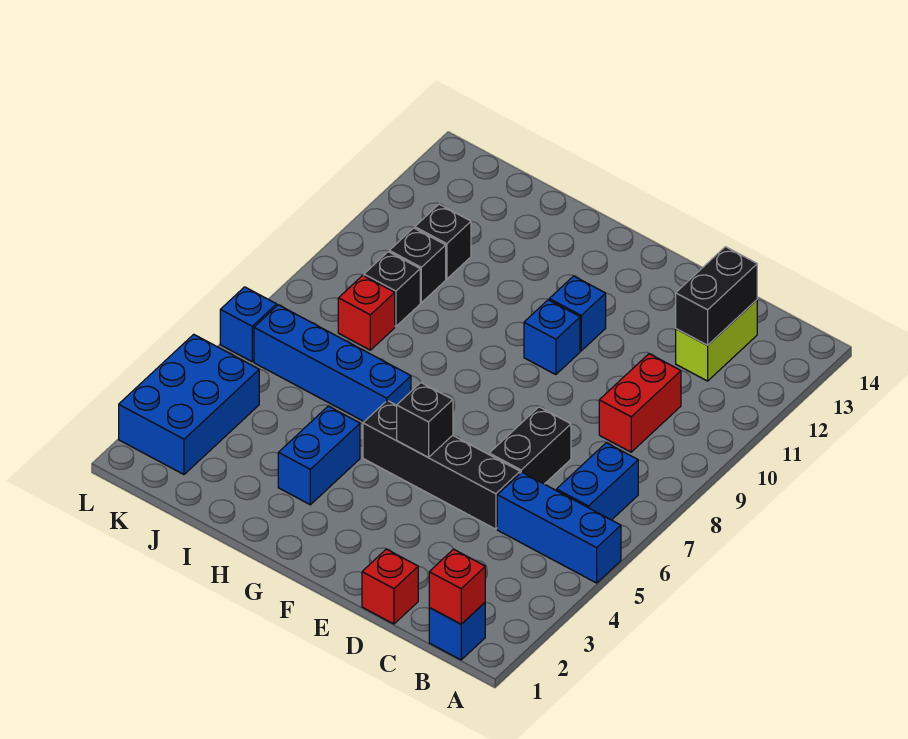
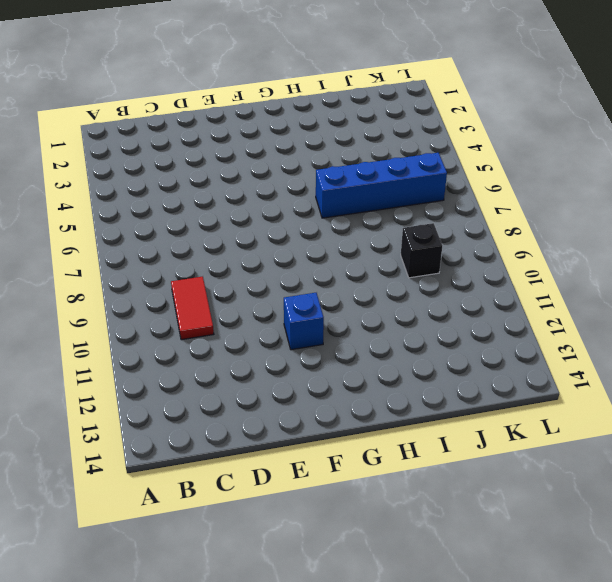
red 1x2 tile [171,277,214,340] -> red 1x2 brick [599,354,681,452]
none -> blue 1x3 brick [497,472,621,583]
none -> blue 1x1 brick [429,603,485,660]
none -> blue 1x2 brick [557,443,638,520]

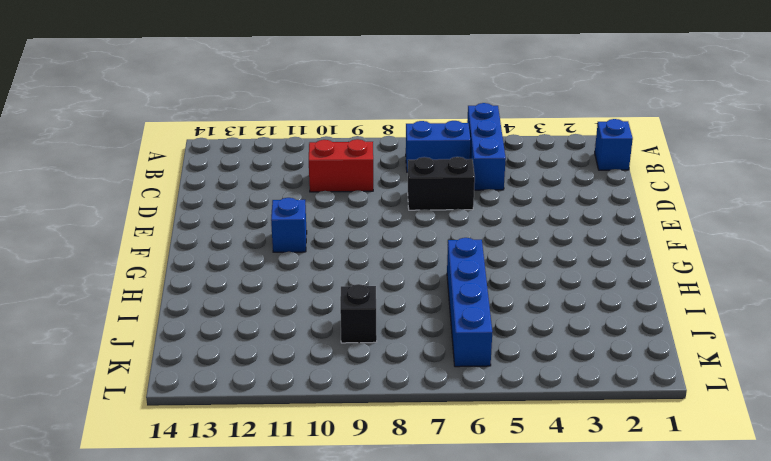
none -> lime 1x2 brick [676,300,757,381]
none -> red 1x1 brick [362,549,418,624]
none -> black 1x4 brick [363,400,520,529]

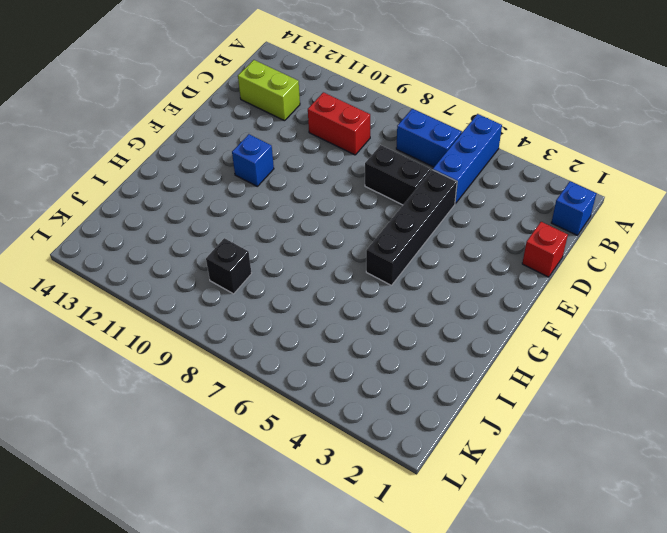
none -> blue 1x1 brick [524,300,580,375]
none -> blue 1x2 brick [278,406,360,505]
none -> blue 1x4 brick [254,305,411,421]

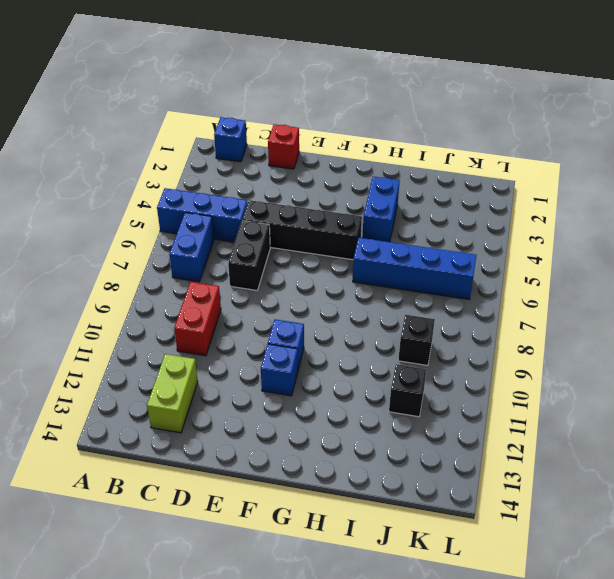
none -> red 1x1 brick [338,275,395,350]
none -> black 1x1 brick [389,228,446,303]
none -> blue 2x3 brick [119,334,259,474]

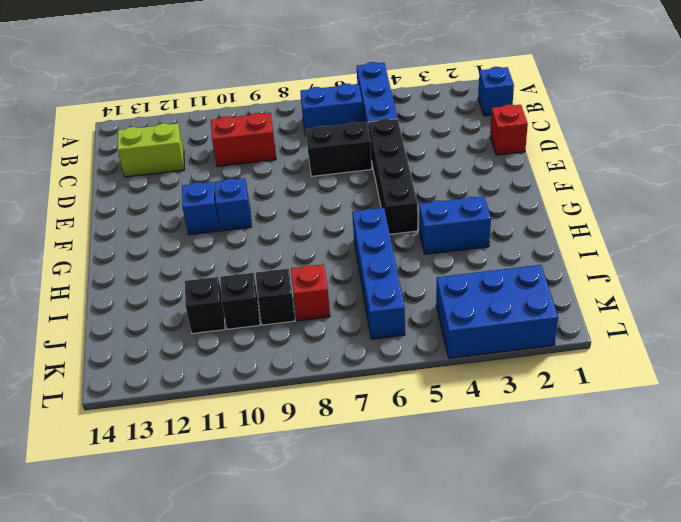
none -> blue 1x1 brick [220,287,277,362]
none -> red 1x1 brick [429,549,485,624]
none -> black 1x2 brick [676,247,757,345]

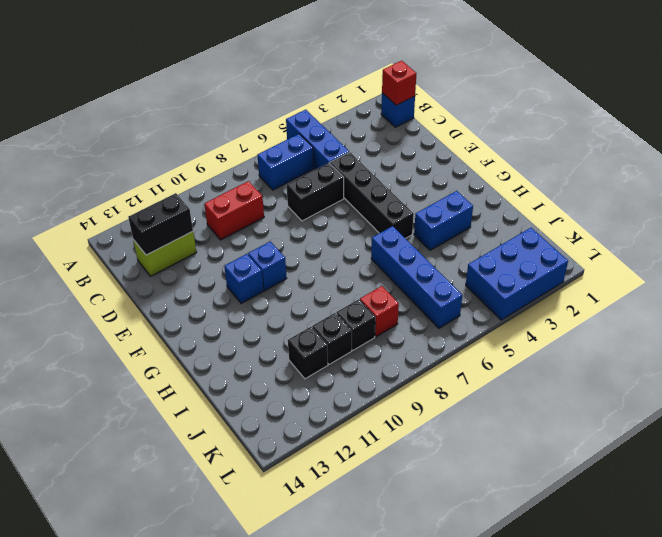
none -> red 1x1 brick [362,549,418,624]
none -> blue 1x1 brick [220,287,277,362]
none -> black 1x1 brick [397,383,453,457]

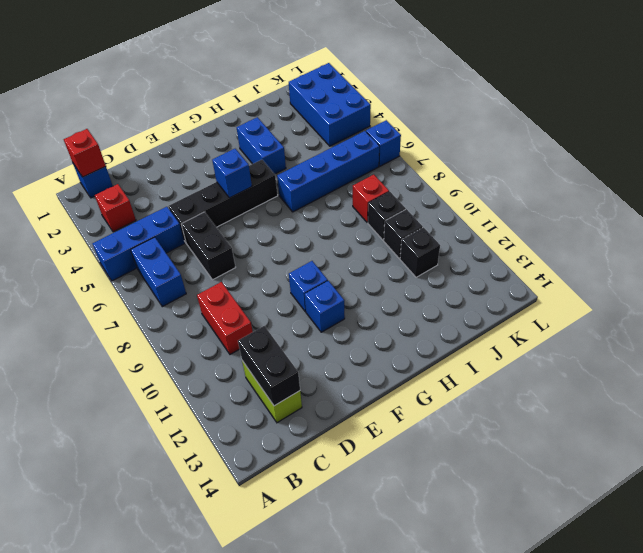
red 1x1 brick [95,184,136,232] -> red 1x1 brick moved to [362,549,418,624]
blue 1x1 brick [212,149,252,198] -> black 1x1 brick [397,383,453,457]

